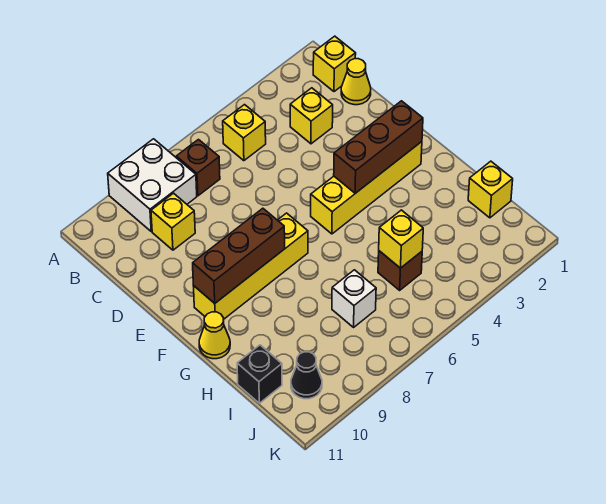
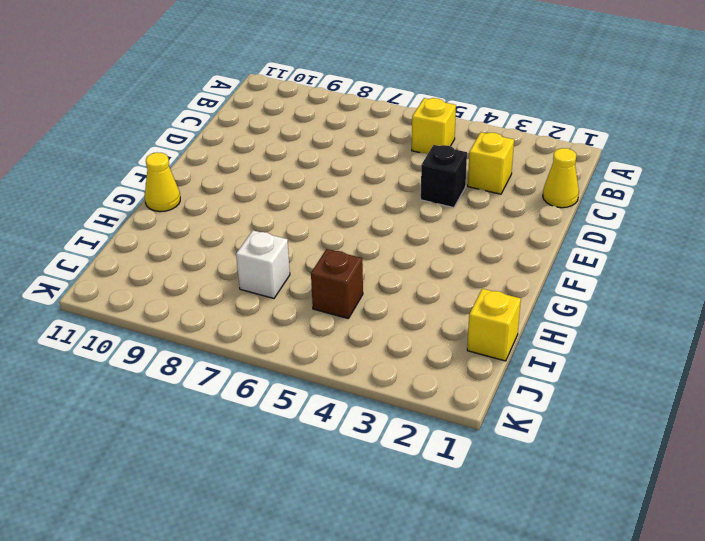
black 1x1 brick [421,145,467,208] -> black 1x1 brick moved to [237,345,282,403]
none -> white 2x2 brick [108,139,197,231]
none -> yellow 1x1 brick [313,36,356,92]
none -> brown 1x1 brick [176,140,220,196]

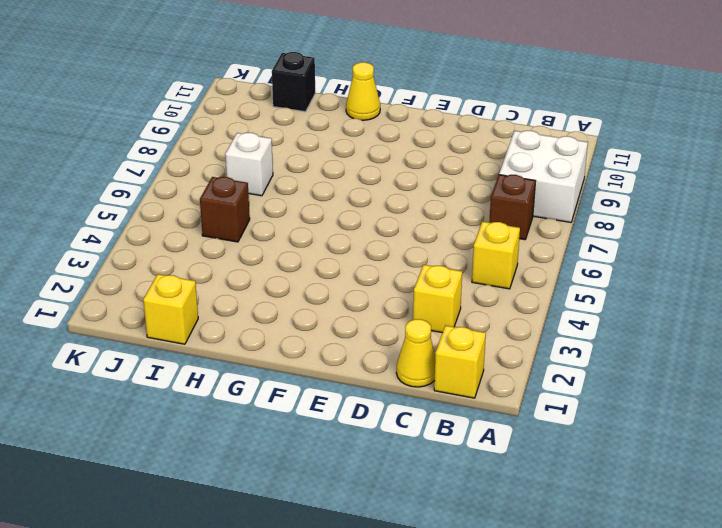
none -> yellow 1x1 brick [151,193,195,250]
none -> yellow 1x4 brick [311,142,422,234]
none -> yellow 1x4 brick [193,213,308,319]

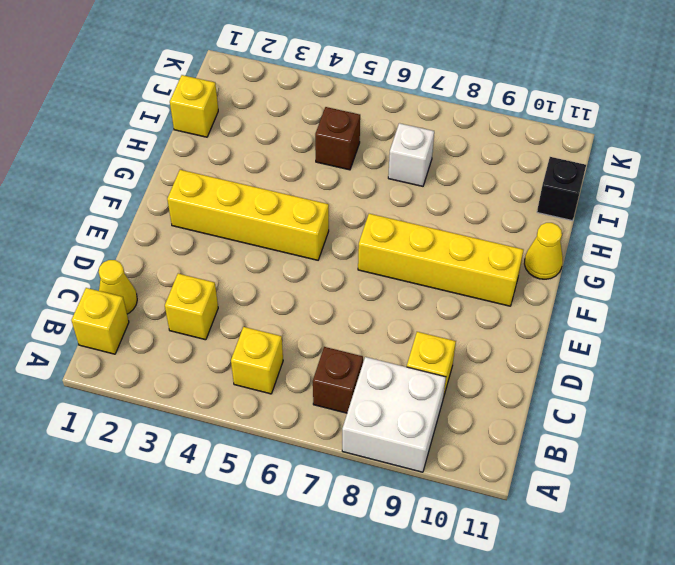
none -> black 1x1 cone [291,352,322,399]
none -> brown 1x3 brick [334,101,423,193]
none -> brown 1x3 brick [193,208,285,303]

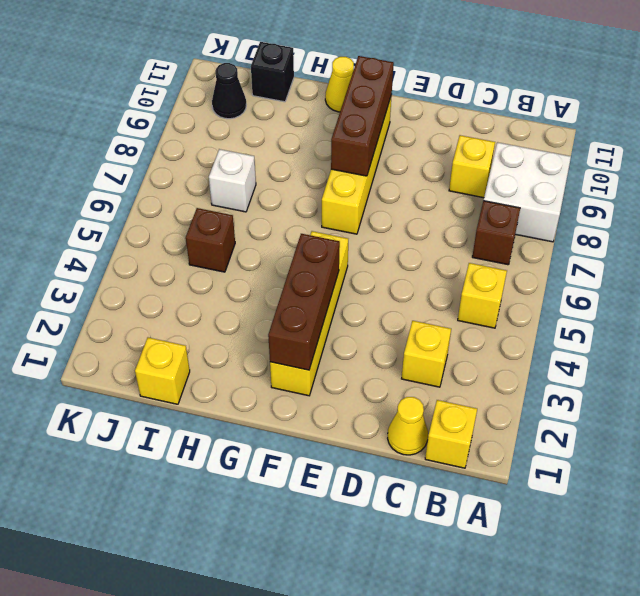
none -> yellow 1x1 brick [379,210,423,268]

